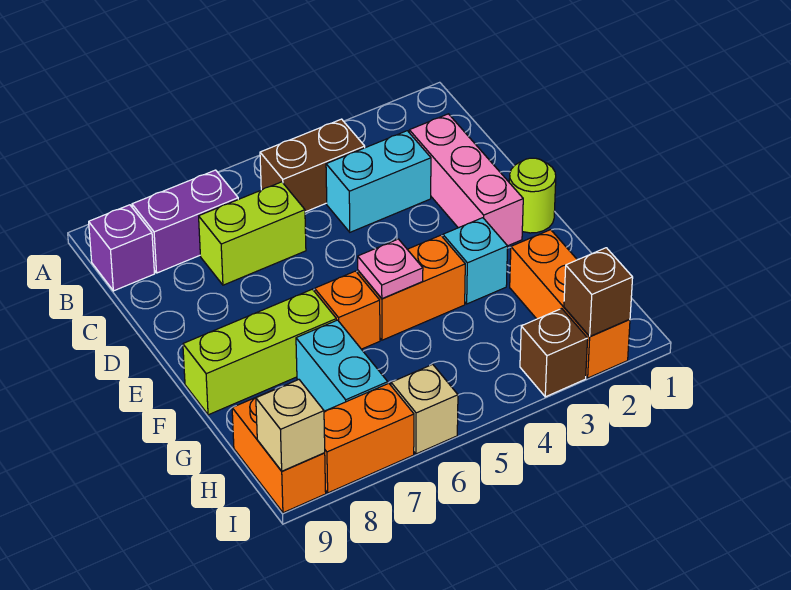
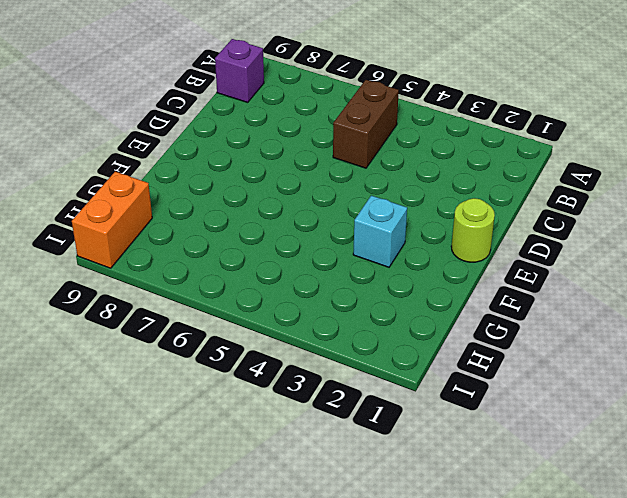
brown 1x2 brick [333,80,399,168] -> brown 1x2 brick turned to [260,119,365,212]
none -> purple 1x2 brick [132,170,238,273]
none -> pink 1x3 brick [409,114,523,246]
none -> cyan 1x2 brick [326,131,431,232]

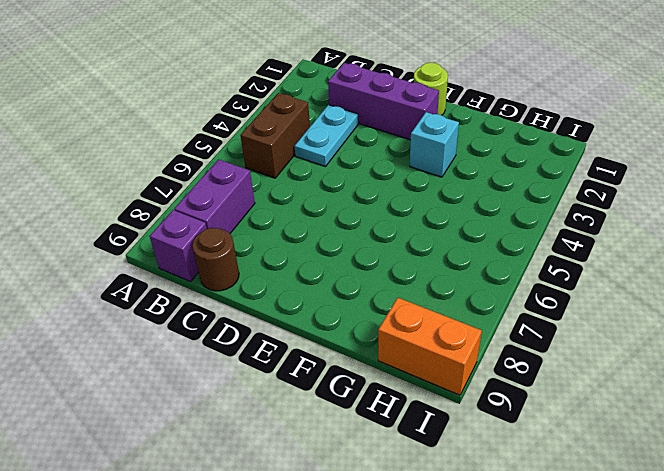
purple 1x3 brick [328,63,439,140] -> pink 1x3 brick [409,114,523,246]
cyan 1x2 plate [294,105,358,167] -> cyan 1x2 brick [326,131,431,232]
brown 1x1 round brick [192,228,239,291] -> none
none -> lime 1x2 brick [199,182,306,285]
none -> orange 1x2 brick [358,235,465,340]
none -> orange 1x1 brick [315,271,380,349]

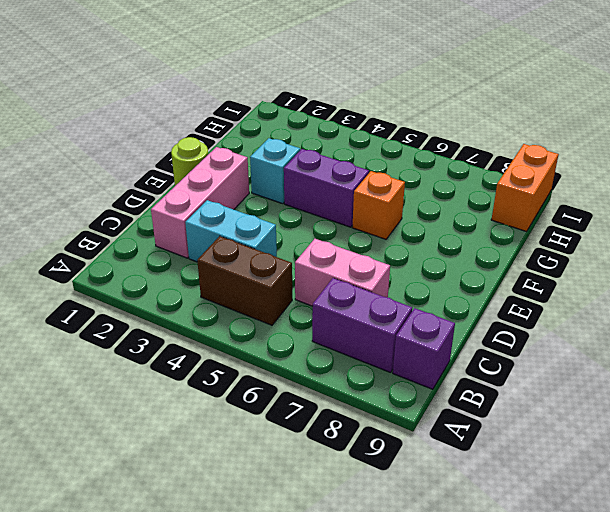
pink 1x2 brick [295,239,390,306] -> lime 1x2 brick [199,182,306,285]
purple 1x2 brick [284,149,369,227] -> orange 1x2 brick [358,235,465,340]
none -> lime 1x3 brick [183,289,336,415]
none -> orange 1x3 brick [510,230,630,378]
none -> cyan 1x2 brick [296,320,388,411]

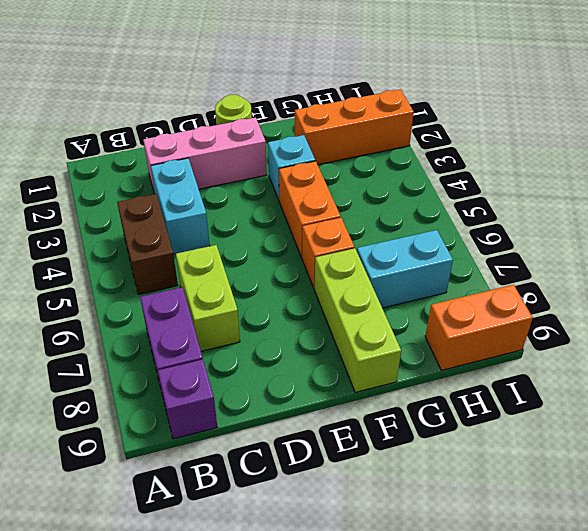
none -> brown 1x1 brick [520,309,588,397]
none -> tan 1x1 brick [391,364,458,454]
none -> orange 1x2 brick [324,383,414,493]

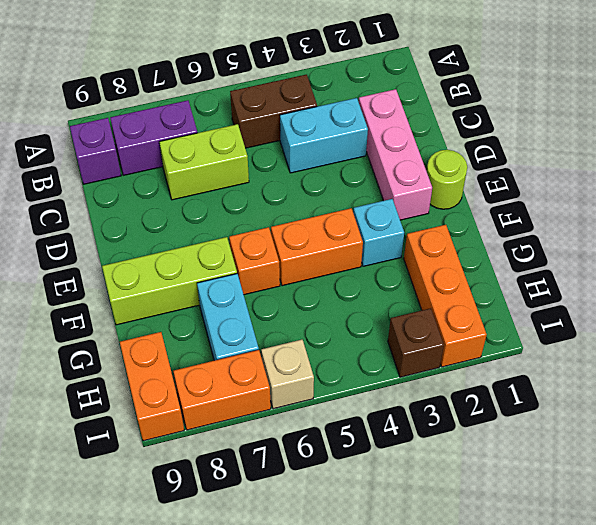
none -> pink 1x1 plate [358,239,423,299]
none -> brown 1x1 brick [564,248,633,337]
none -> tan 1x1 brick [256,380,325,471]

